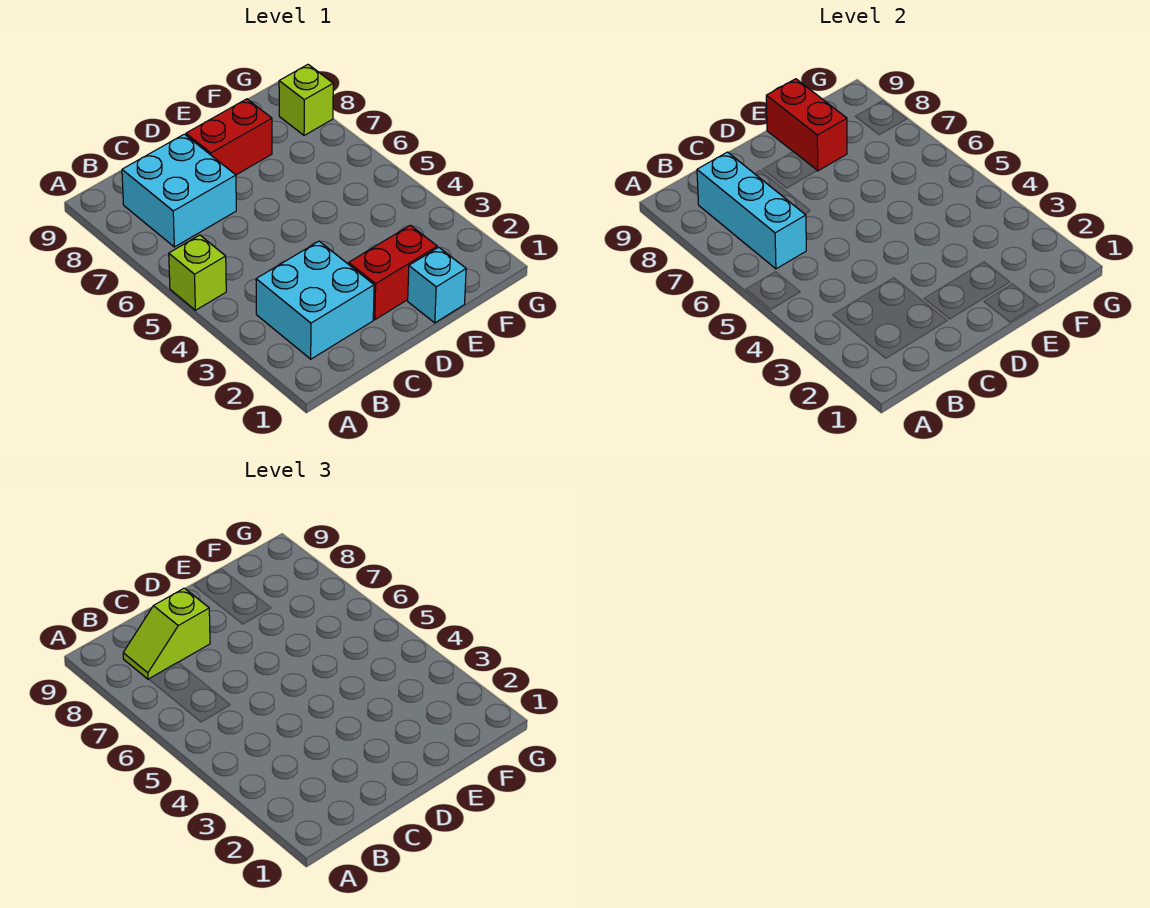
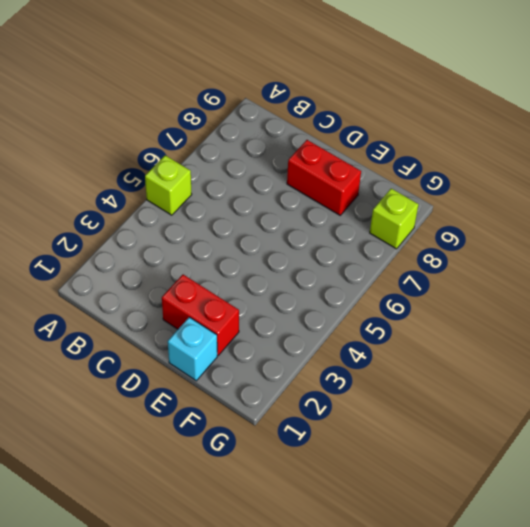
none -> cyan 2x2 brick [256,241,374,359]
none -> cyan 2x2 brick [122,134,236,247]

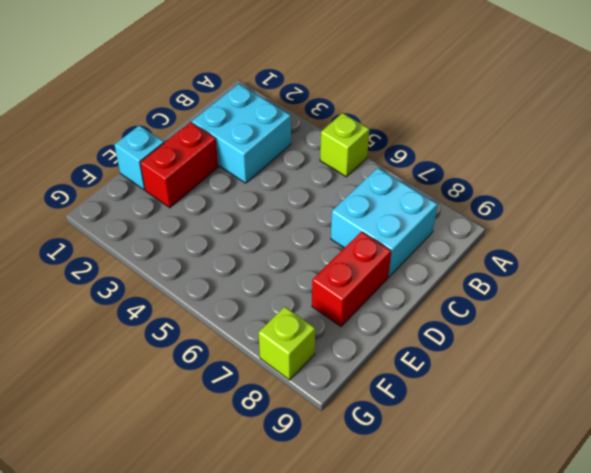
none -> cyan 1x3 brick [697,152,806,269]
none -> red 1x2 brick [766,79,847,171]

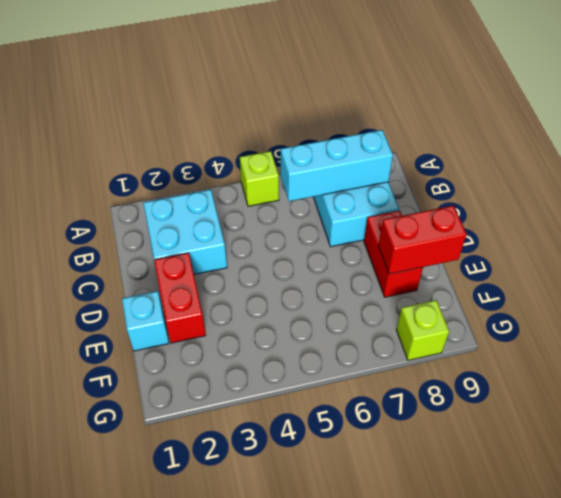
none -> lime 1x2 slope [123,588,210,679]

